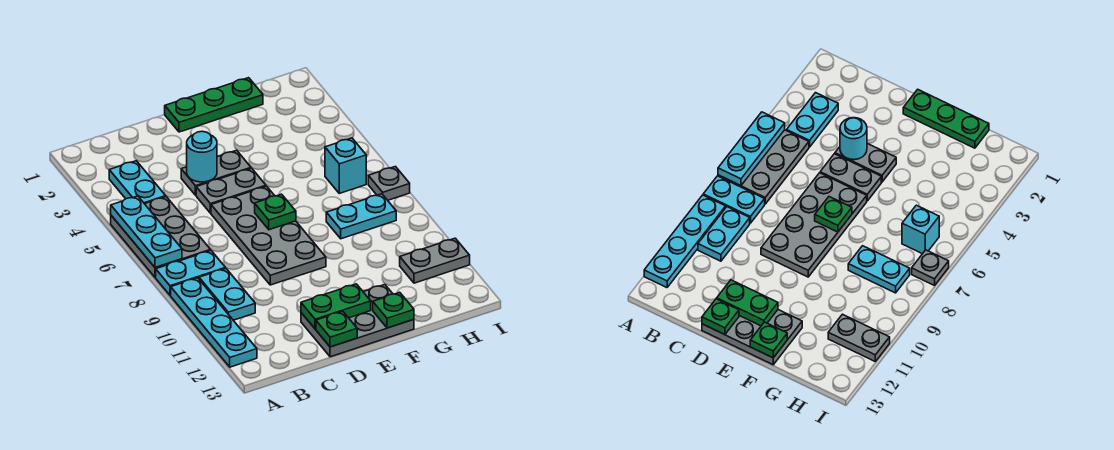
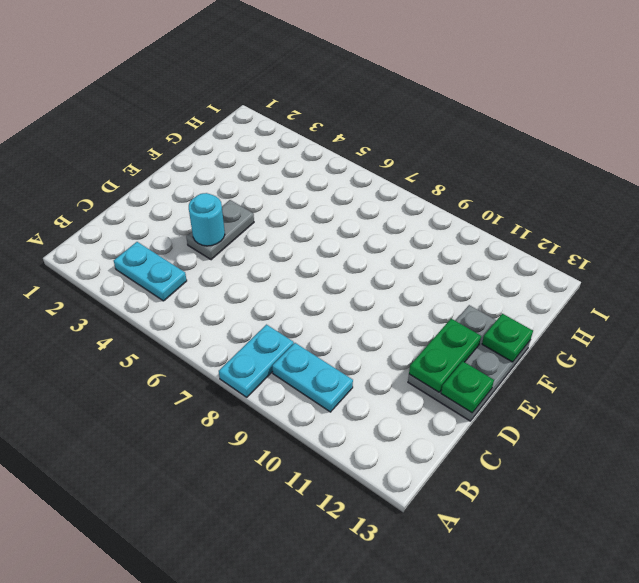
none -> grey 2x3 plate [111,197,211,277]
none -> cyan 1x4 plate [171,278,257,367]
none -> grey 1x2 plate [196,168,266,213]

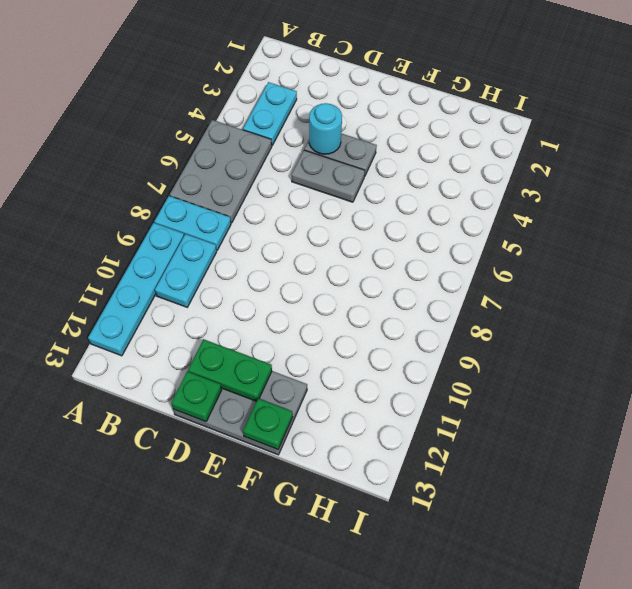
none -> grey 2x4 plate [211,186,326,285]
none -> green 1x3 plate [165,78,263,132]
none -> cyan 1x2 plate [326,194,396,239]

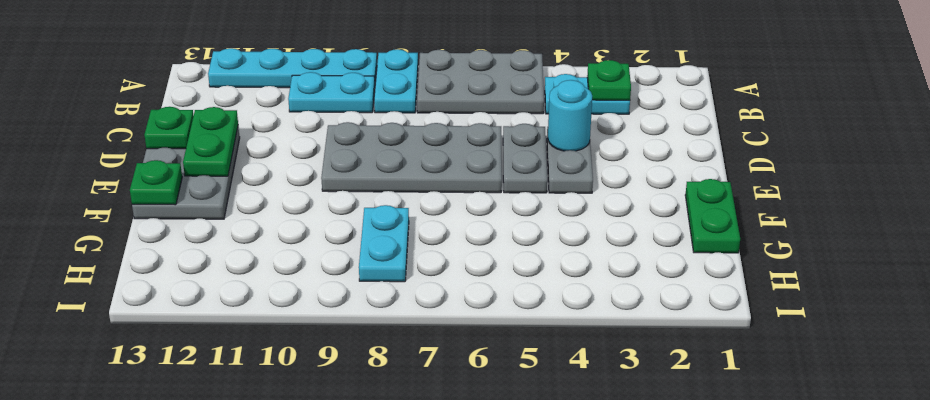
green 1x1 plate [587,60,631,100] -> green 1x1 plate moved to [255,194,296,230]
green 1x2 plate [685,179,740,253] -> green 1x3 plate [165,78,263,132]
none -> cyan 1x1 brick [325,138,366,193]
none -> grey 1x2 plate [400,238,470,283]
none -> grey 1x1 plate [368,167,410,200]

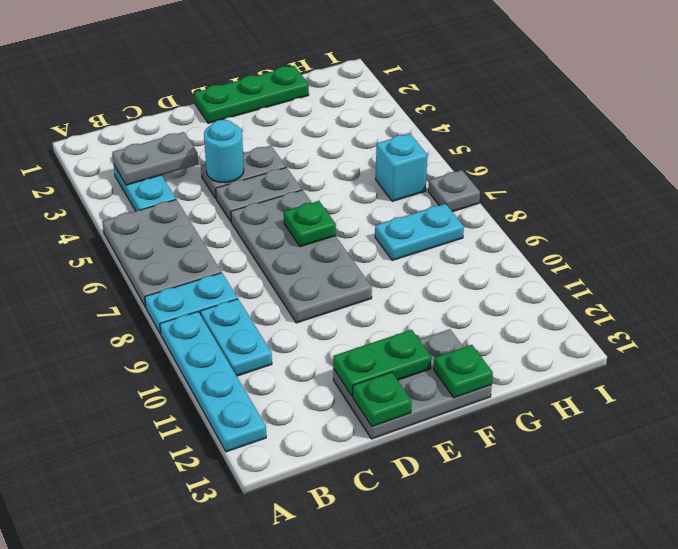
grey 1x2 plate [112,132,198,185] -> grey 1x2 plate moved to [400,238,470,283]
none -> cyan 1x3 plate [111,196,182,268]

